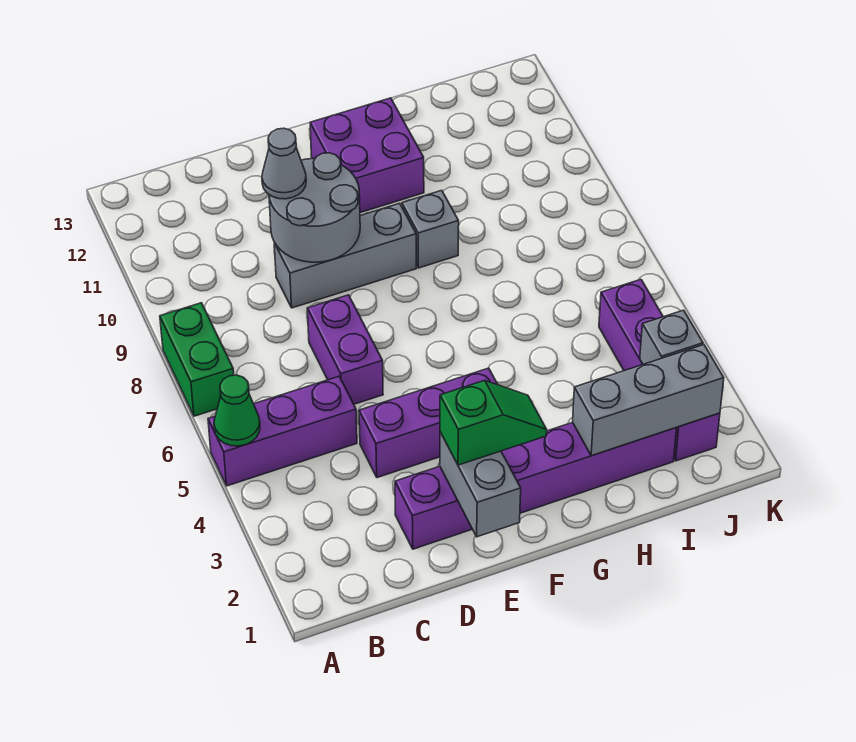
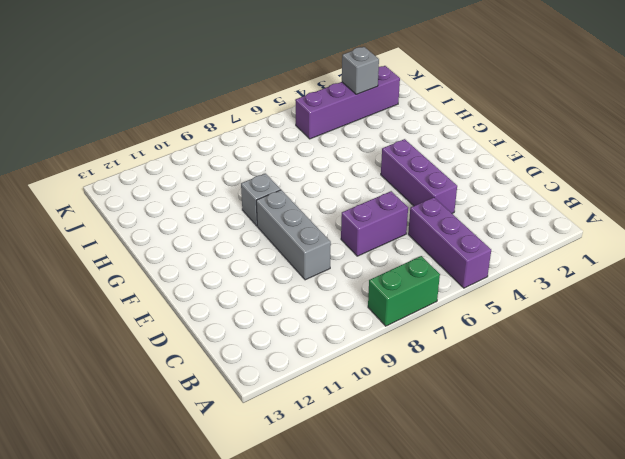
none -> purple 1x6 brick [395,422,677,549]
none -> purple 2x2 brick [310,98,424,213]
none -> green 1x1 cone [214,375,260,446]

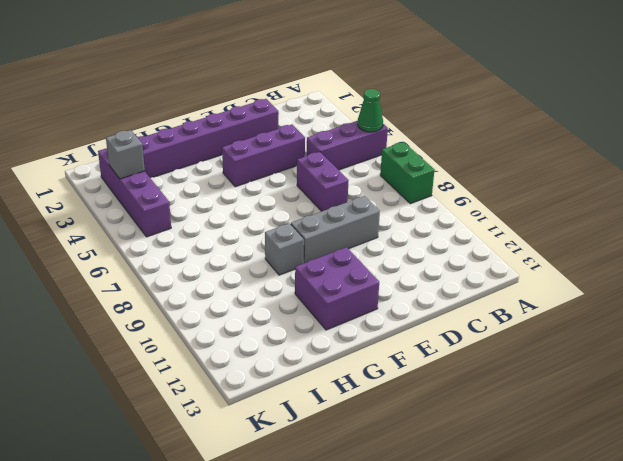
none -> grey 2x2 round brick [269,153,360,262]
none -> grey 1x2 brick [440,432,521,537]
none -> grey 1x3 brick [573,345,724,456]

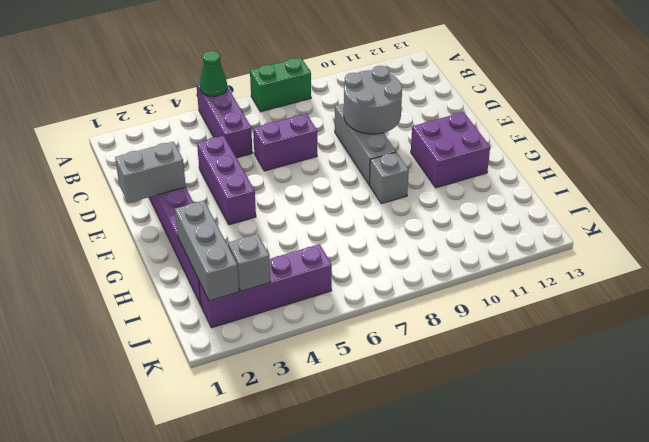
none -> grey 1x1 cone [262,128,306,199]
none -> green 1x2 slope [440,380,547,465]

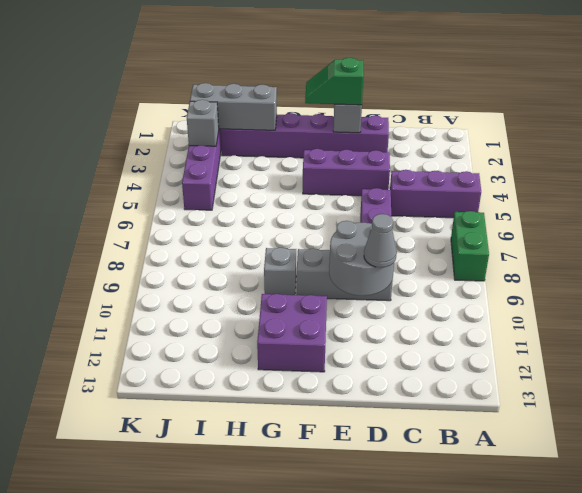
none -> green 1x1 cone [214,375,260,446]

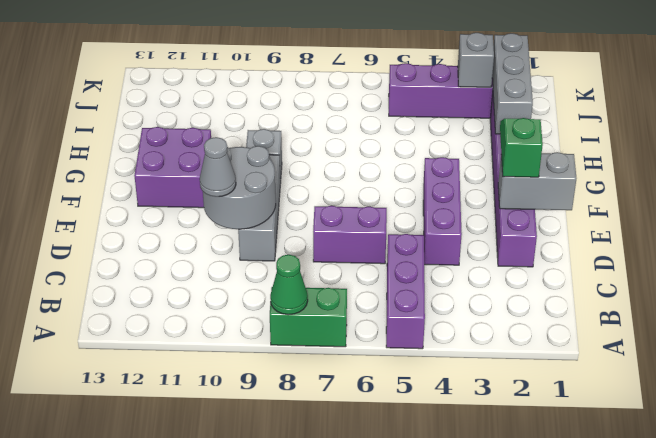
green 1x1 cone [270,255,308,315] -> green 1x1 cone moved to [214,375,260,446]

